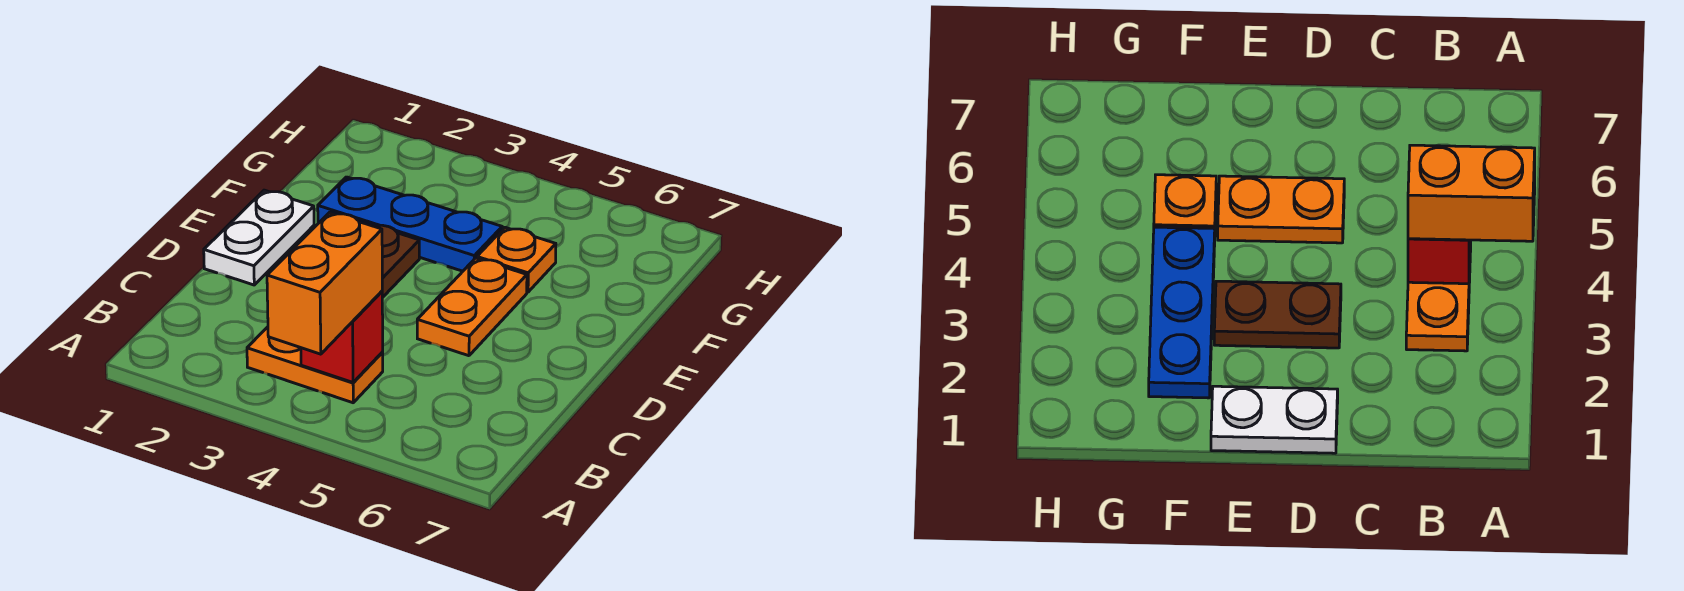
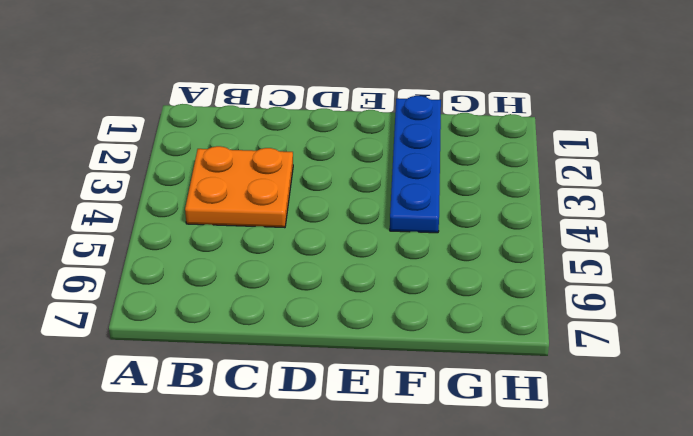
orange 2x2 plate [185,146,293,228] -> orange 1x2 plate [247,327,383,403]
blue 1x4 plate [390,96,441,233] -> blue 1x3 plate [318,177,502,271]
none -> white 1x2 plate [204,190,314,285]
none -> brown 1x2 plate [368,224,419,298]

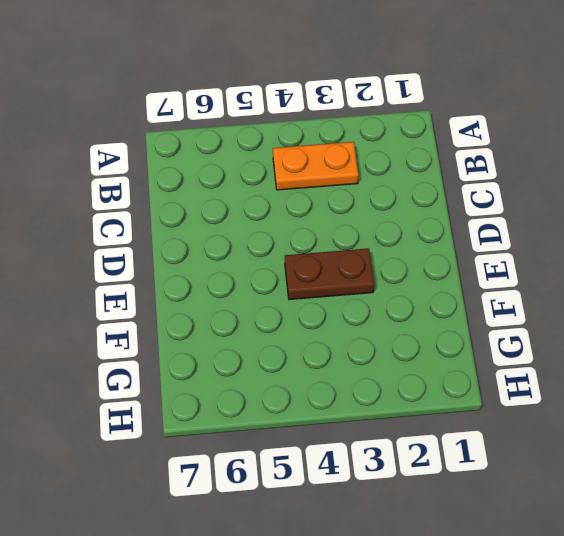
brown 1x2 plate [285,248,374,300] -> brown 1x2 plate turned to [368,224,419,298]
none -> white 1x2 plate [204,190,314,285]
none -> orange 1x2 plate [417,258,527,356]

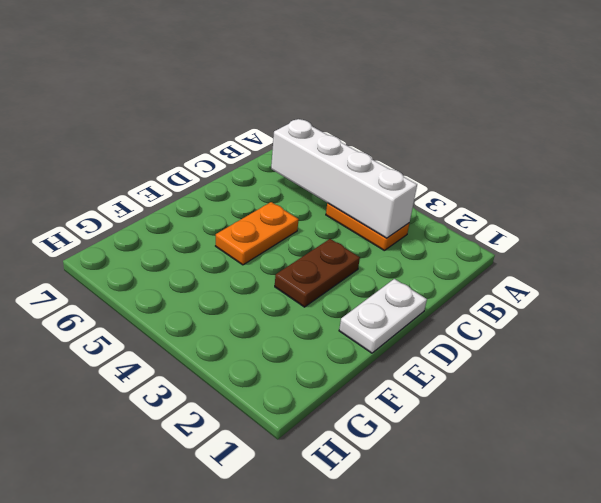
white 1x4 brick [271,119,417,238] -> red 1x1 brick [301,291,383,382]
none -> blue 1x3 plate [318,177,502,271]
none -> orange 1x1 plate [477,227,556,292]

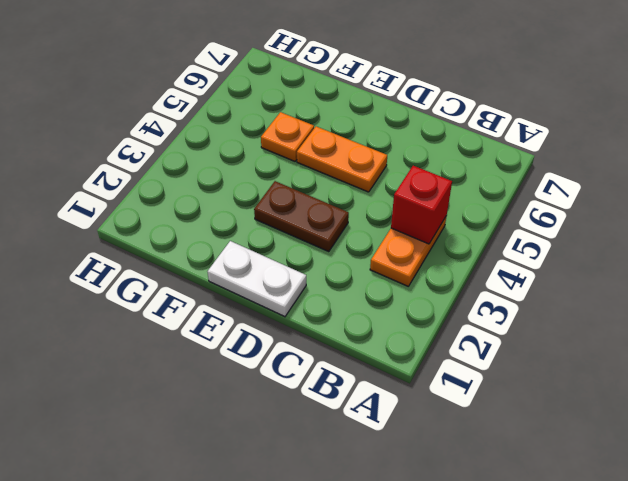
none -> blue 1x3 plate [318,177,502,271]
none -> orange 1x2 brick [267,212,382,354]

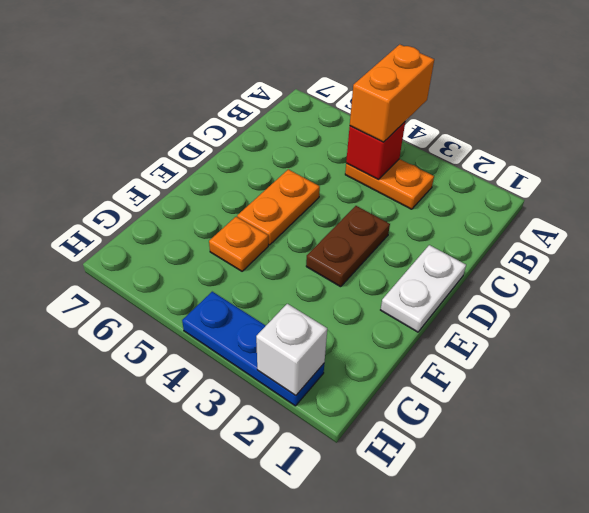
blue 1x3 plate [182,292,324,406] -> blue 1x3 plate moved to [318,177,502,271]
white 1x1 brick [256,304,327,396] -> none

